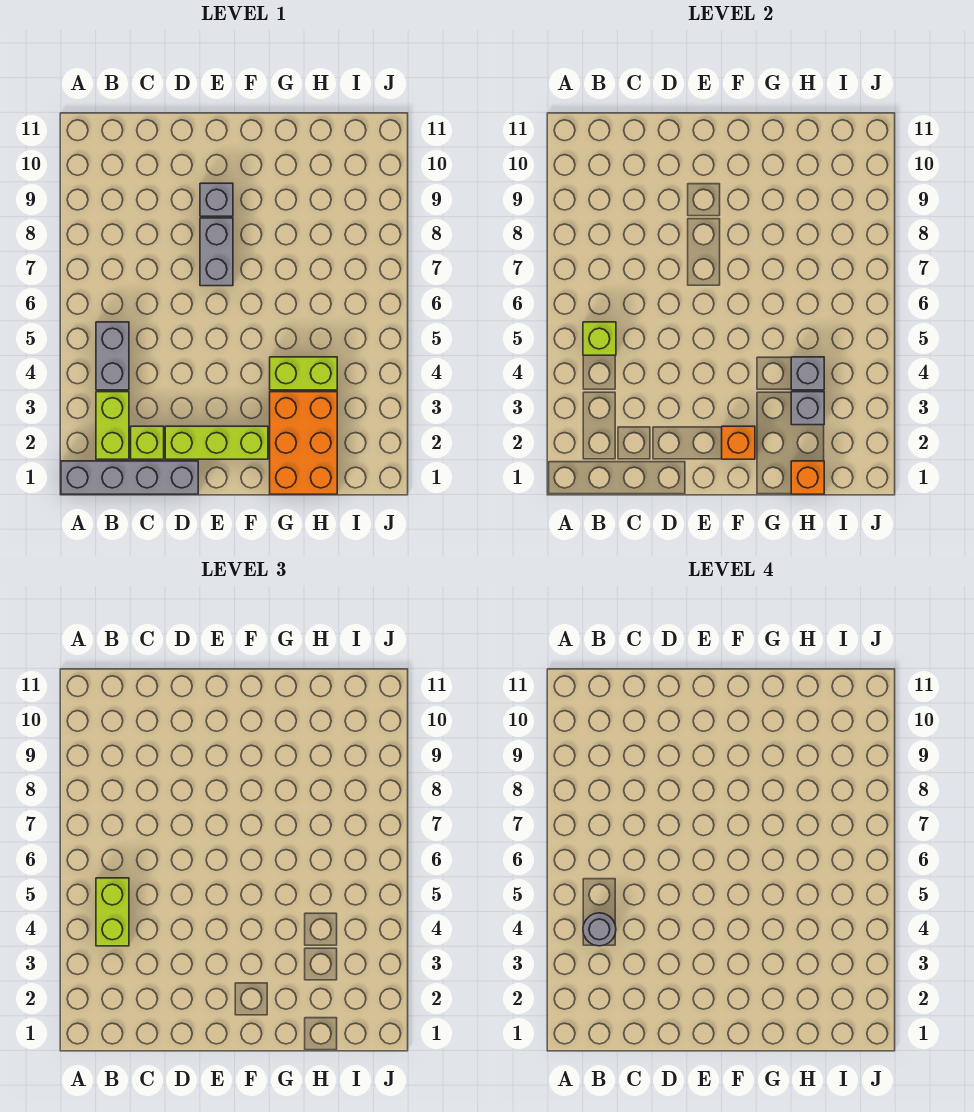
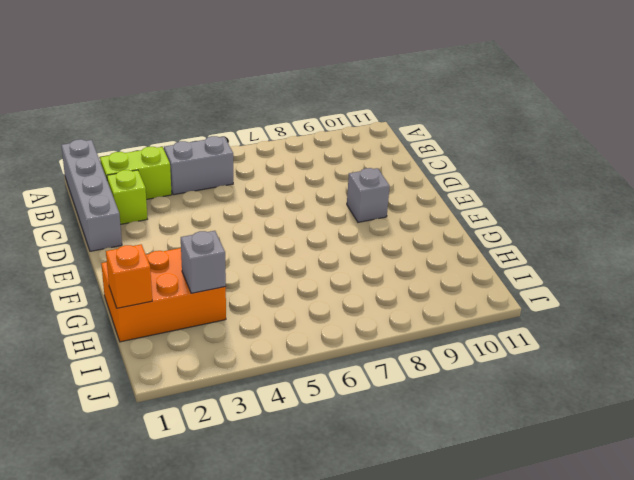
none -> lime 1x3 brick [165,426,268,459]
none -> grey 1x2 brick [200,218,233,286]
none -> lime 1x2 brick [270,357,337,390]

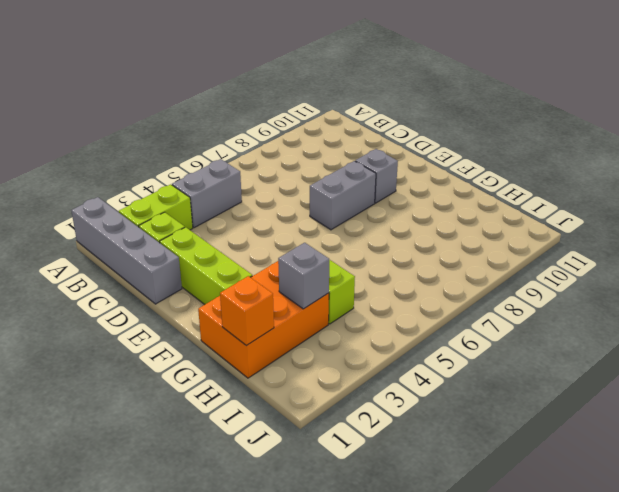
none -> lime 1x1 brick [583,322,616,355]
none -> orange 1x1 brick [722,426,755,459]
none -> grey 1x1 brick [791,357,824,390]

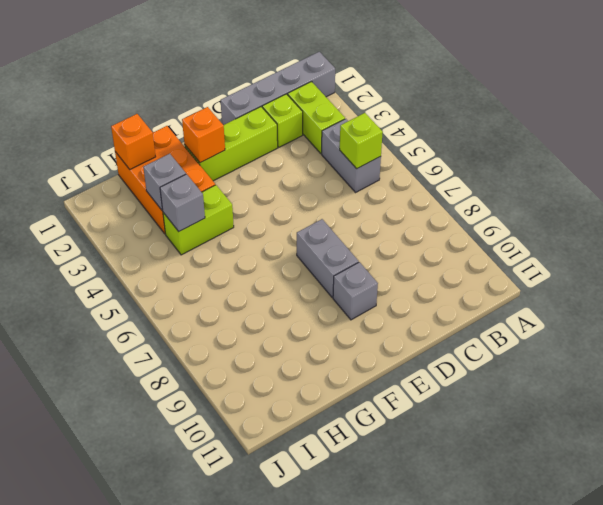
none -> lime 1x2 brick [96,878,129,946]
none -> grey 1x1 round brick [583,913,616,946]

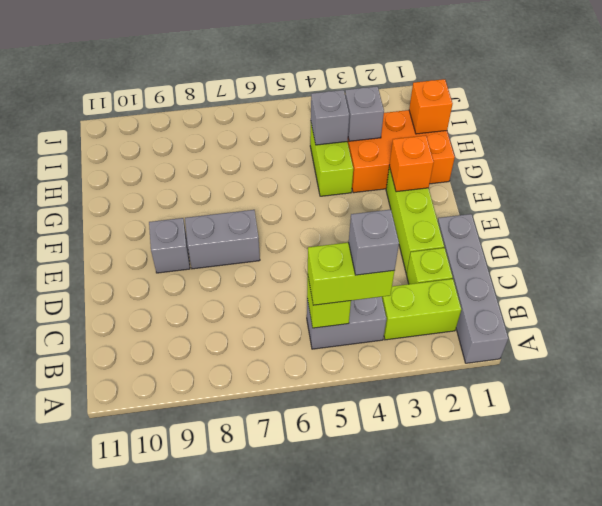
grey 1x1 brick [349,209,399,275] -> grey 1x1 round brick [583,913,616,946]

